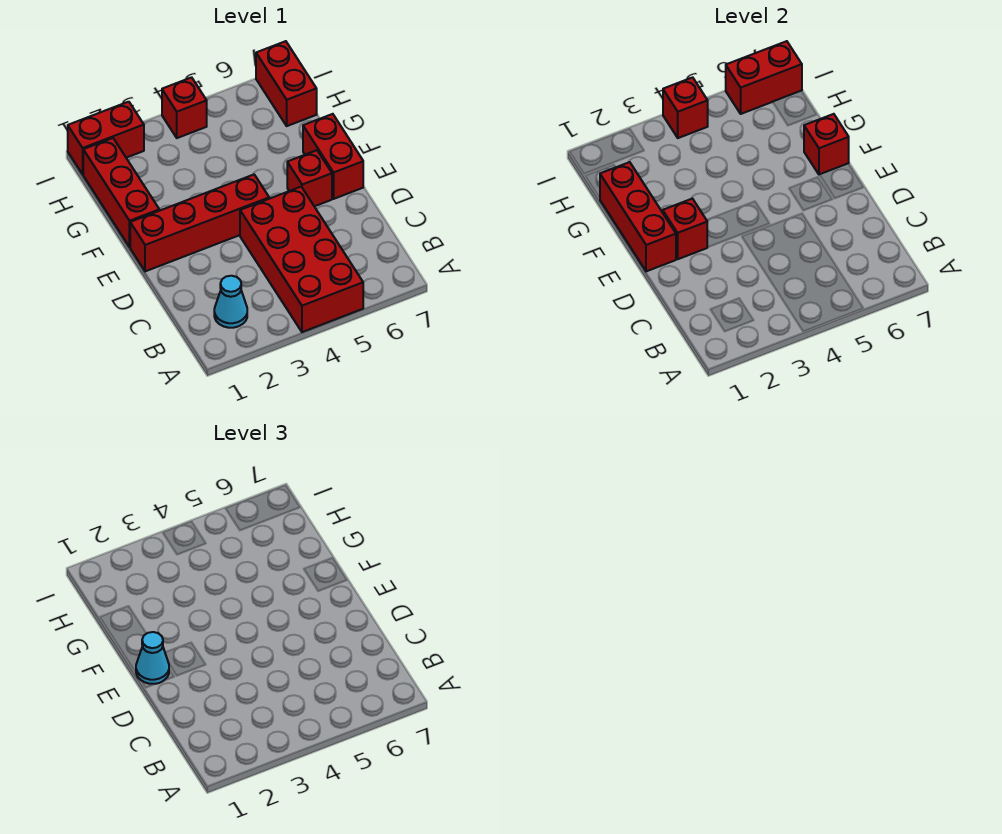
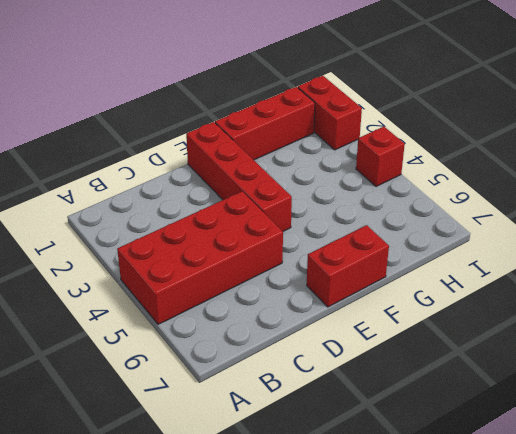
none -> cyan 1x1 cone [214,276,247,328]
none -> red 1x1 brick [287,150,332,206]
none -> red 1x2 brick [256,41,317,126]

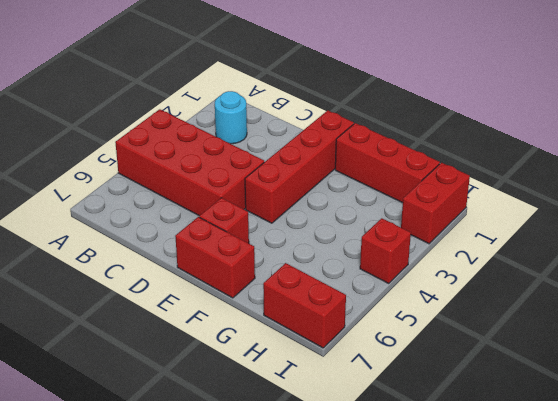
cyan 1x1 round brick [215,91,247,144] -> cyan 1x1 cone [214,276,247,328]
none -> red 1x3 brick [600,162,676,271]
none -> red 1x1 brick [663,199,707,259]
none -> red 1x1 brick [804,114,849,175]

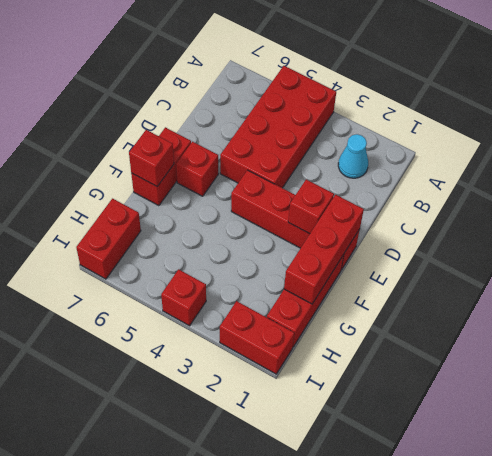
none -> red 1x1 brick [663,77,708,138]
none -> red 1x2 brick [726,41,802,114]
none -> cyan 1x1 cone [136,632,169,684]

